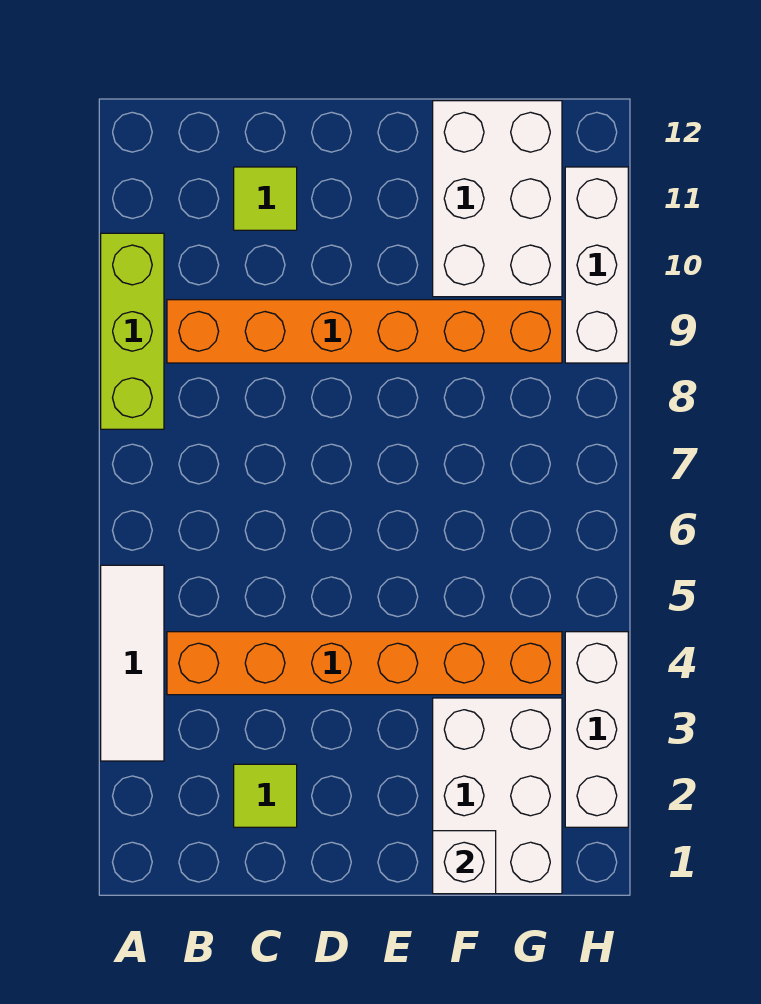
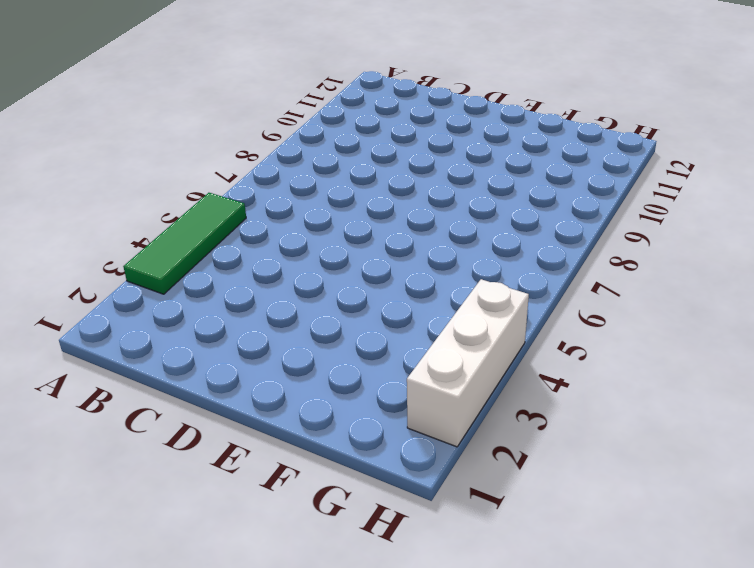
green 1x3 tile [123,193,246,294] -> white 1x3 tile [101,565,164,761]
none -> lime 1x3 brick [101,233,164,429]
none -> orange 1x6 brick [167,632,562,695]

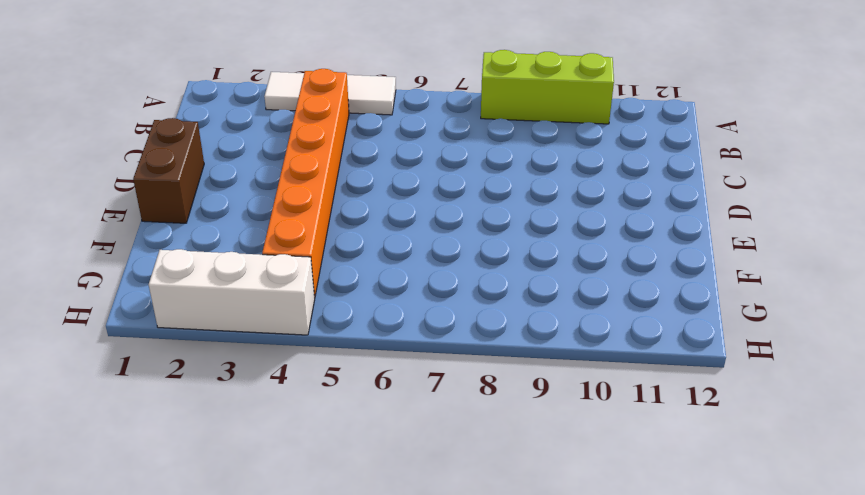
brown 1x2 brick [133,118,204,223] -> none
none -> orange 1x6 brick [167,300,562,363]
none -> lime 1x1 tile [234,764,297,827]

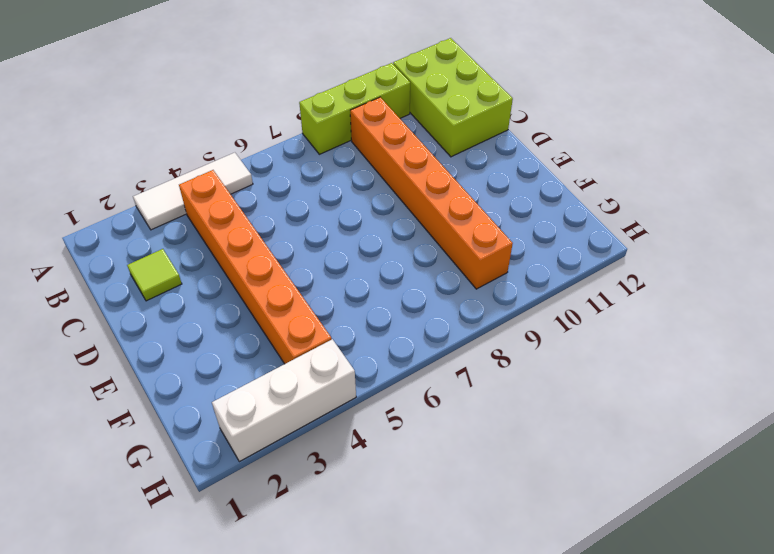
lime 2x3 brick [393,38,513,157] -> lime 1x1 tile [234,167,297,230]
none -> white 2x3 brick [433,698,562,894]
none -> white 2x3 brick [433,101,562,297]

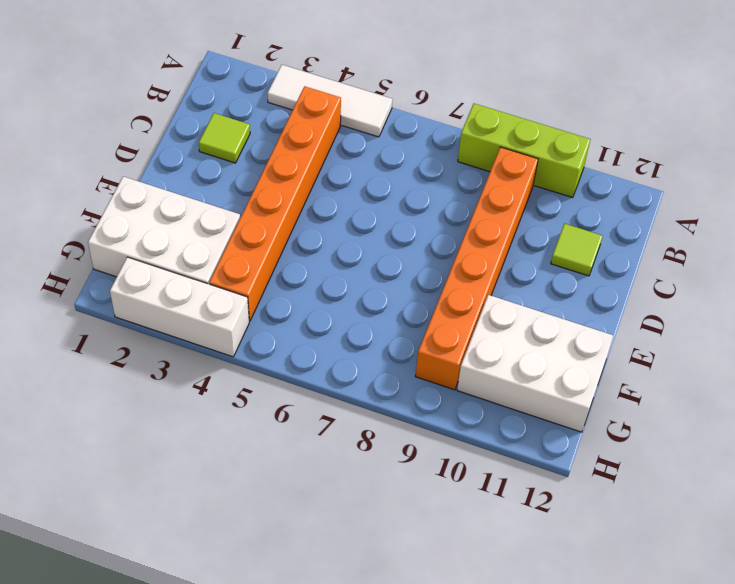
none -> white 1x3 brick [565,167,628,363]
none -> white 1x1 brick [433,831,496,894]

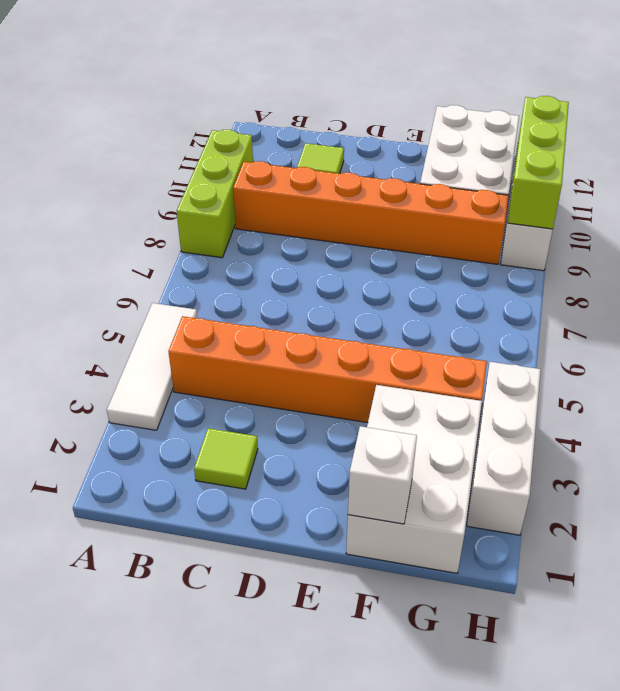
lime 1x3 brick [508,96,569,229] -> none

